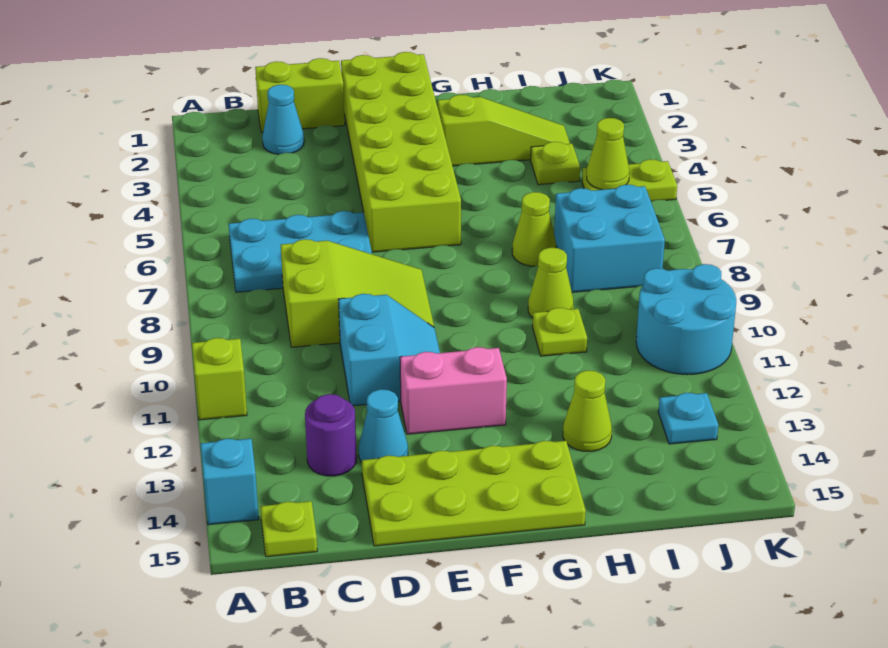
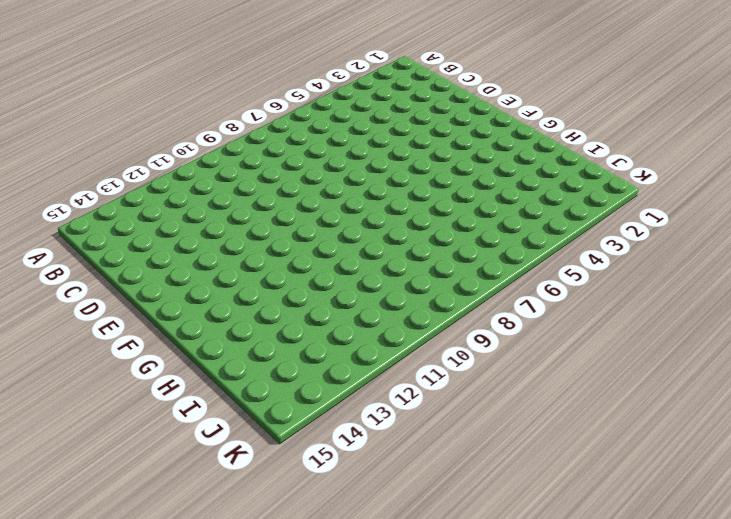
none -> lime 1x1 brick [192,338,247,420]
none -> cyan 1x1 brick [201,439,259,525]
none -> cyan 2x3 plate [229,211,372,292]

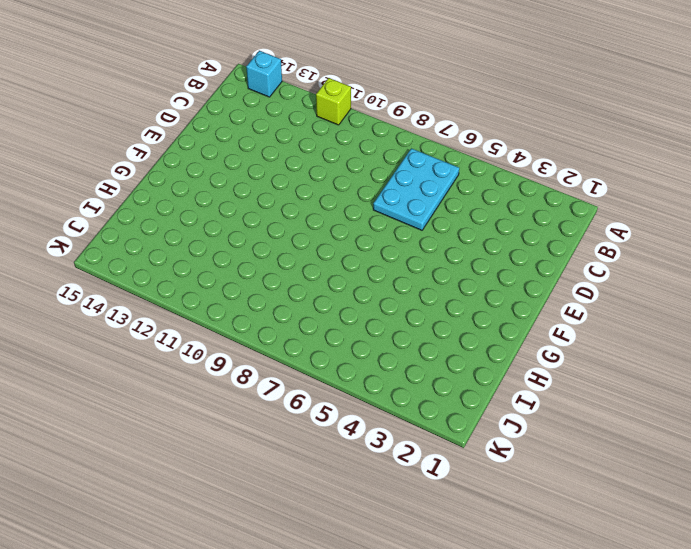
none -> lime 1x1 plate [261,501,317,557]
none -> lime 1x2 brick [255,58,345,132]
none -> cyan 1x1 cone [262,85,304,154]

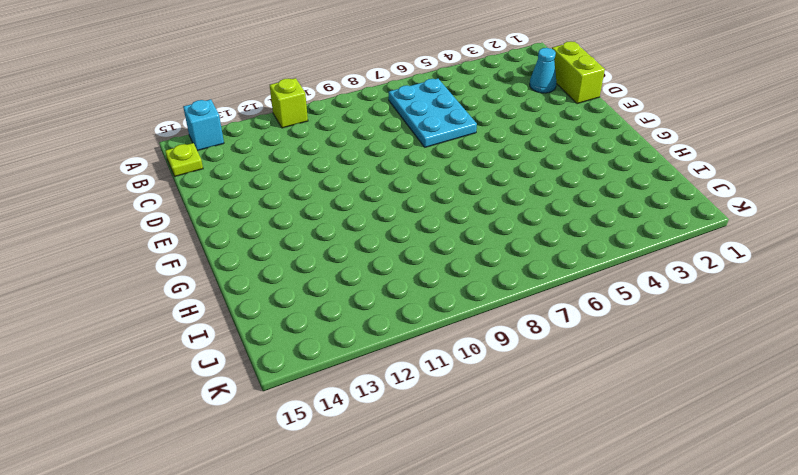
none -> lime 2x3 slope [281,239,434,347]
none -> purple 1x1 round brick [305,394,357,476]
none -> cyan 2x2 slope [338,294,440,406]

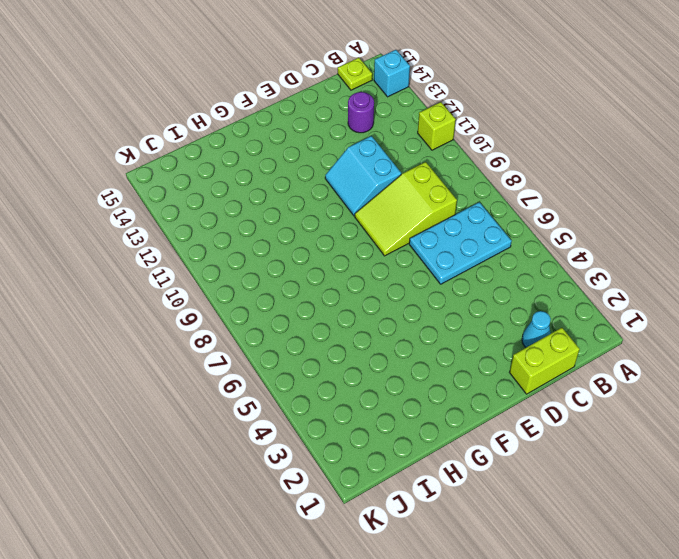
none -> cyan 1x1 cone [359,389,408,462]
none -> lime 2x4 plate [362,441,586,546]
none -> lime 2x6 brick [341,52,461,252]

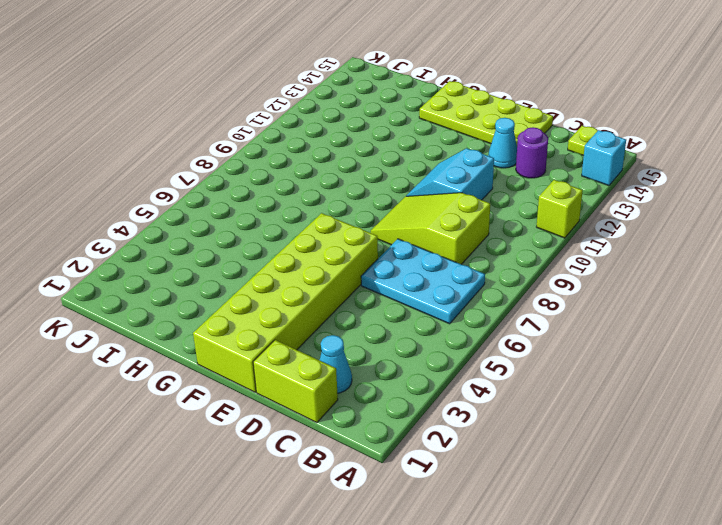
none -> pink 1x2 brick [400,347,507,434]
none -> lime 1x3 slope [438,95,570,166]
none -> lime 1x1 cone [512,192,556,266]

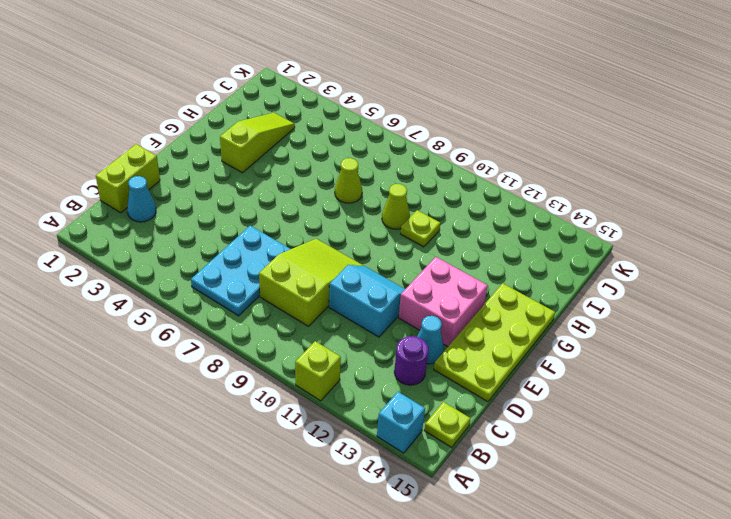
pink 2x2 brick [399,257,488,347] -> pink 1x2 brick [400,347,507,434]
none -> lime 2x6 brick [341,52,461,252]
none -> lime 1x1 cone [563,370,612,451]
none -> lime 1x1 plate [531,142,580,185]

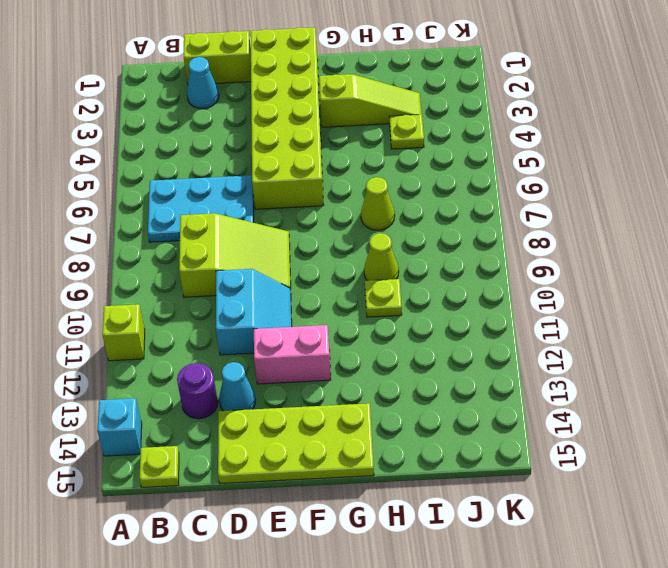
none -> lime 1x1 cone [563,370,612,451]
none -> cyan 2x2 brick [554,185,665,292]
none -> lime 1x2 plate [582,159,677,201]

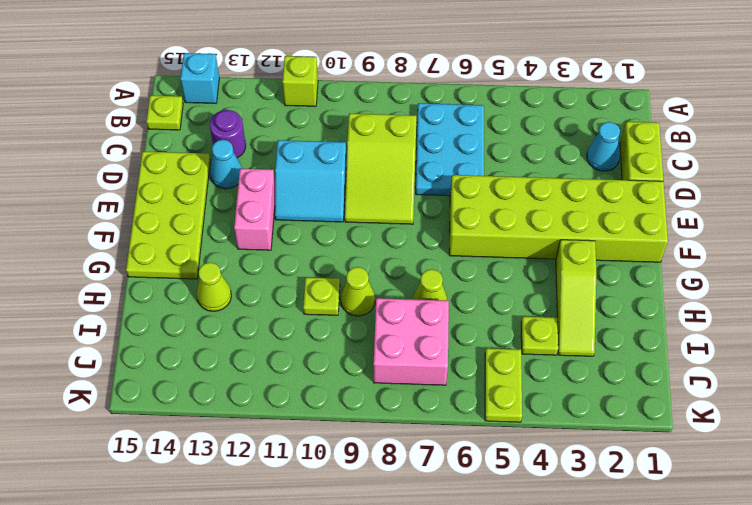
pink 2x2 brick [373,298,449,385] -> cyan 2x2 brick [554,185,665,292]
none -> cyan 2x2 round brick [636,264,736,375]
none -> cyan 1x1 plate [658,393,718,444]
none -> lime 1x1 cone [587,118,630,190]

